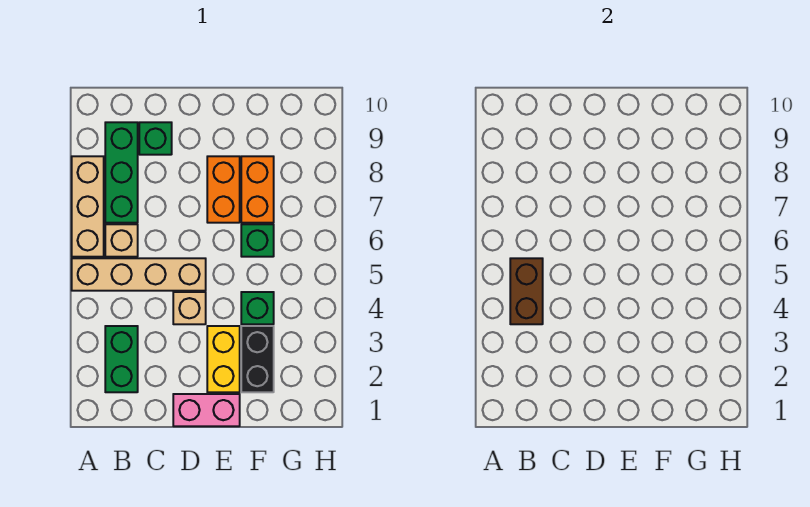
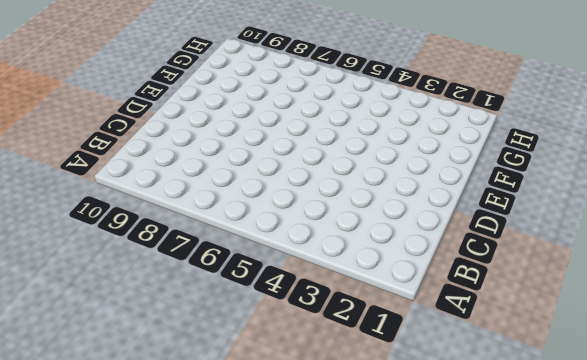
none -> tan 1x4 brick [72,258,206,291]
none -> tan 1x3 brick [72,156,104,257]
none -> green 1x2 brick [105,326,138,392]

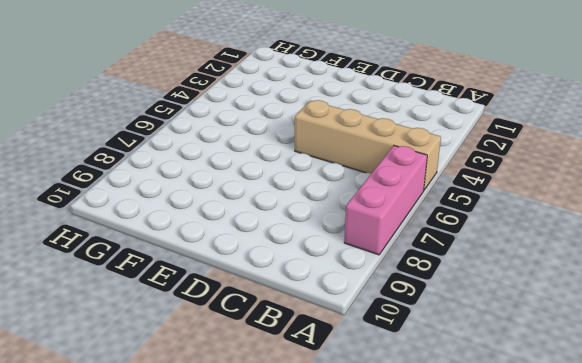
pink 1x3 brick [344,146,427,255] -> tan 1x3 brick [72,156,104,257]
none -> green 1x2 brick [105,326,138,392]
none -> tan 1x1 brick [105,224,138,257]
none -> green 1x3 brick [105,122,138,223]

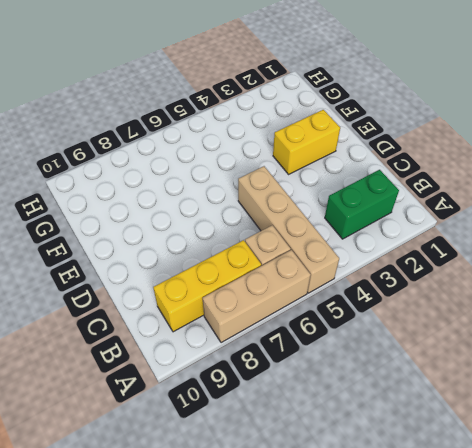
yellow 1x3 brick [153,240,261,332] -> green 1x3 brick [105,122,138,223]
none -> green 1x1 brick [139,122,172,155]
none -> pink 1x2 brick [173,394,240,426]
none -> tan 1x1 brick [173,292,206,324]

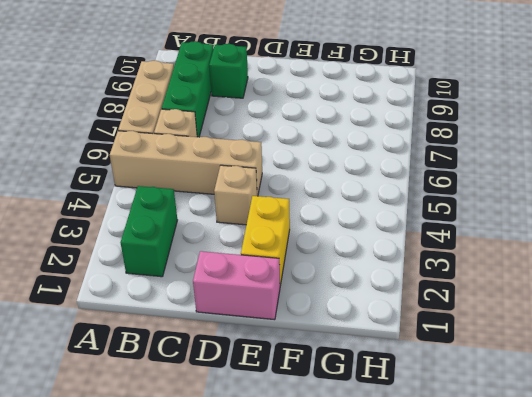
none -> orange 1x2 brick [207,156,240,223]
none -> black 1x2 brick [241,326,274,392]
none -> green 1x1 brick [241,292,274,324]

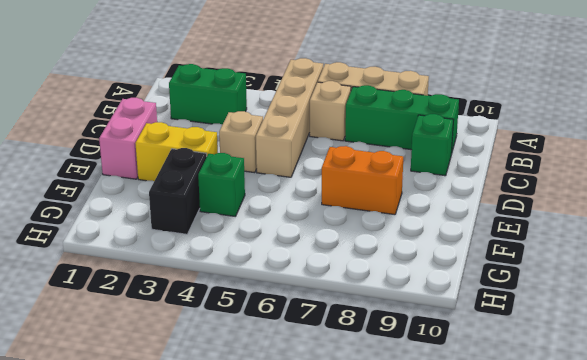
black 1x2 brick [149,148,207,234] -> black 1x2 brick turned to [241,326,274,392]
none -> green 1x1 brick [241,224,274,257]
none -> orange 1x2 brick [241,156,274,223]
none -> brown 1x2 brick [510,258,543,324]

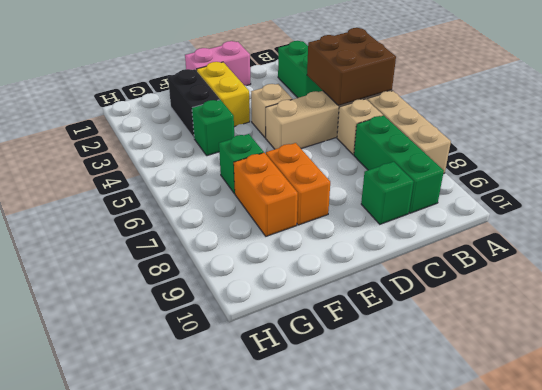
brown 2x2 brick [307,28,396,106] -> brown 1x2 brick [510,258,543,324]

